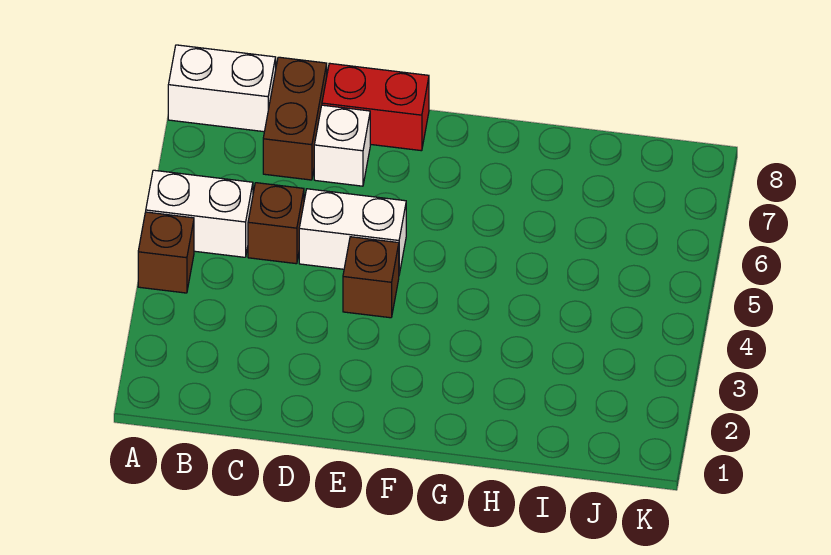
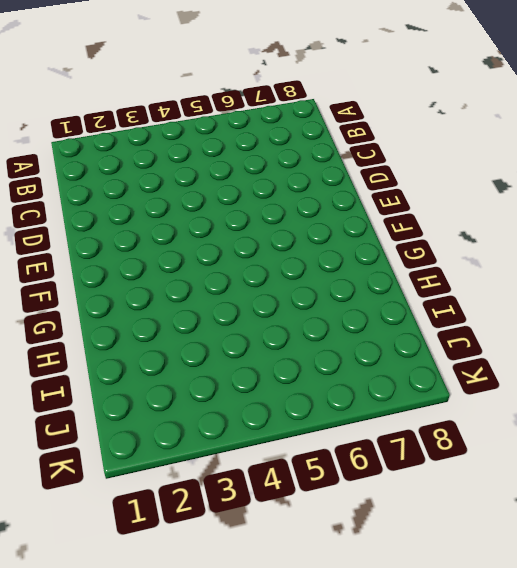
none -> brown 1x1 brick [138,212,194,293]
none -> white 1x2 brick [146,170,253,257]

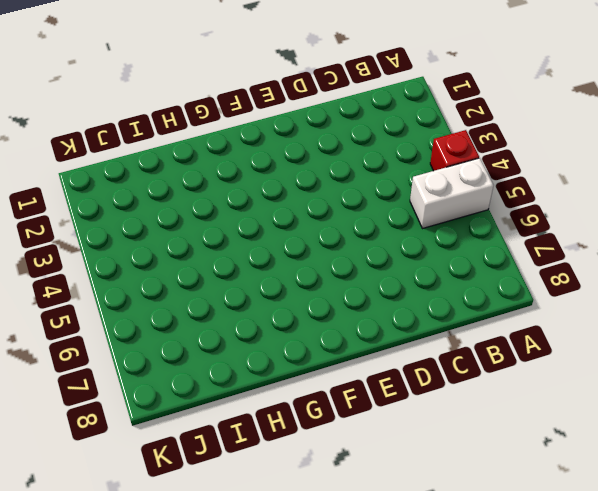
red 1x1 brick [430,130,479,171] -> brown 1x1 brick [138,212,194,293]
none -> white 1x2 brick [168,45,276,132]
none -> brown 1x1 brick [248,183,304,264]

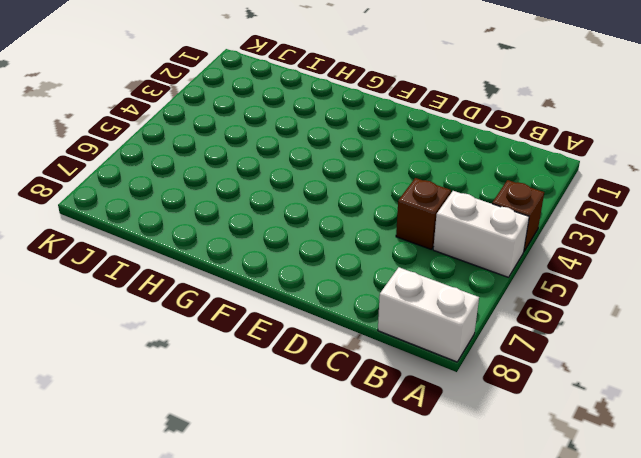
none -> brown 1x2 brick [263,57,327,180]
none -> white 1x2 brick [299,189,406,274]

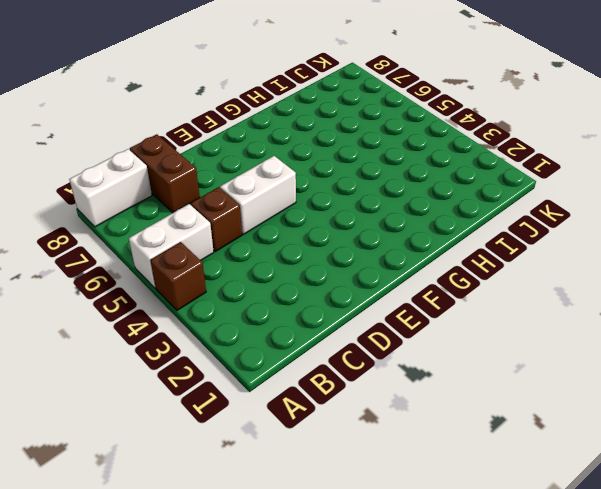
none -> white 1x1 brick [314,105,370,186]
none -> red 1x2 brick [322,63,429,151]

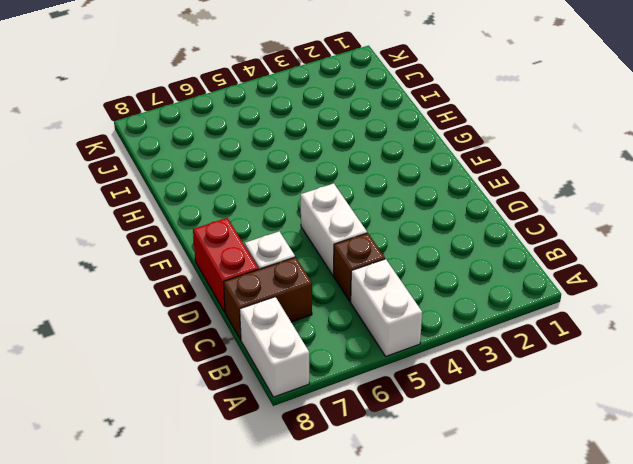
none -> brown 1x1 brick [138,212,194,293]
none -> brown 1x1 brick [343,237,399,318]

